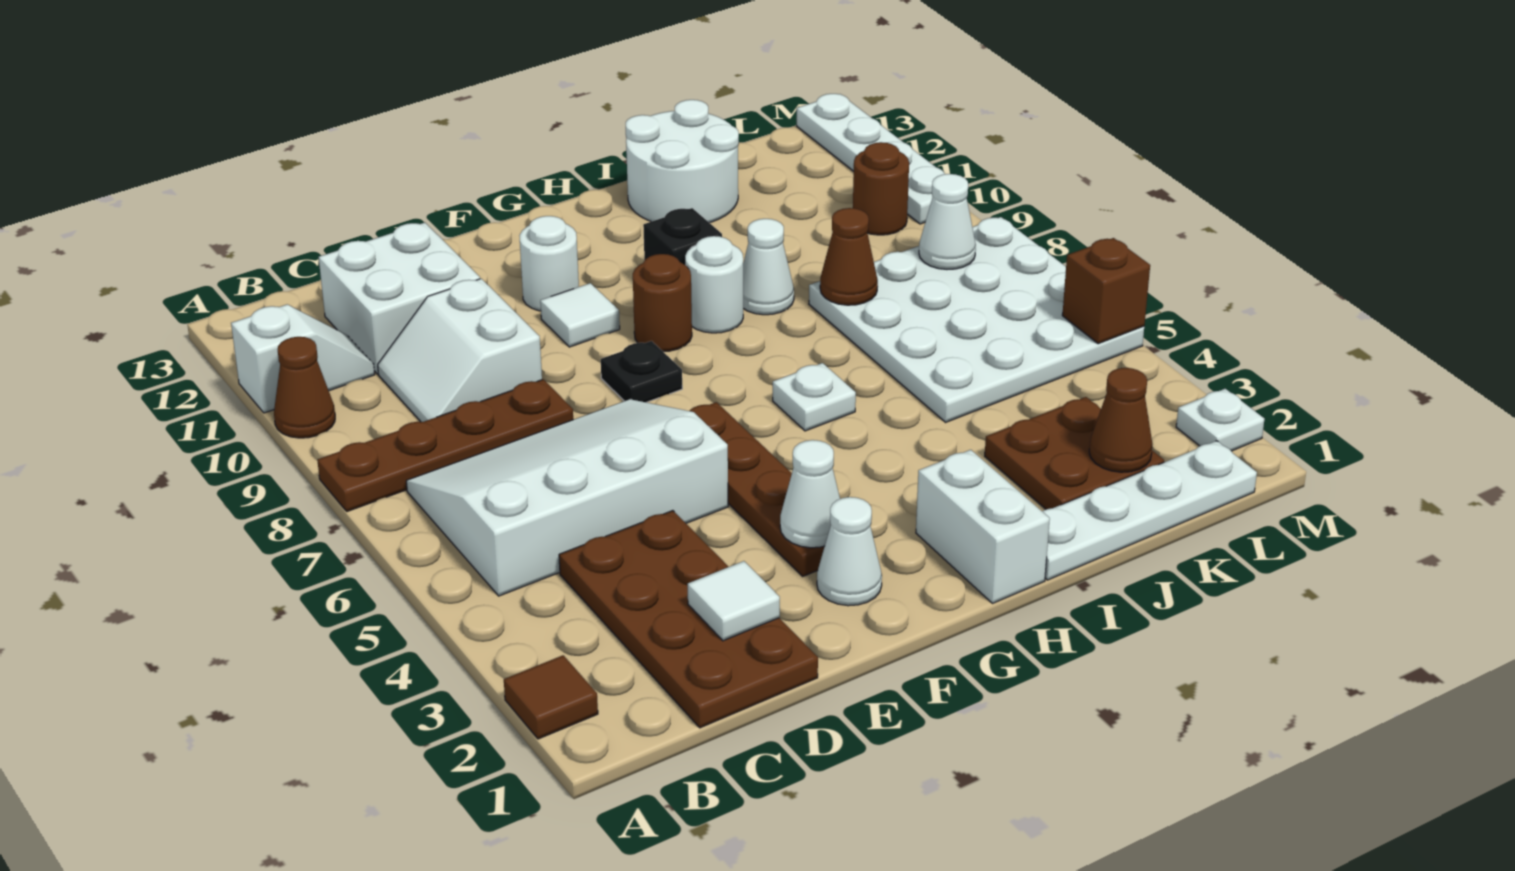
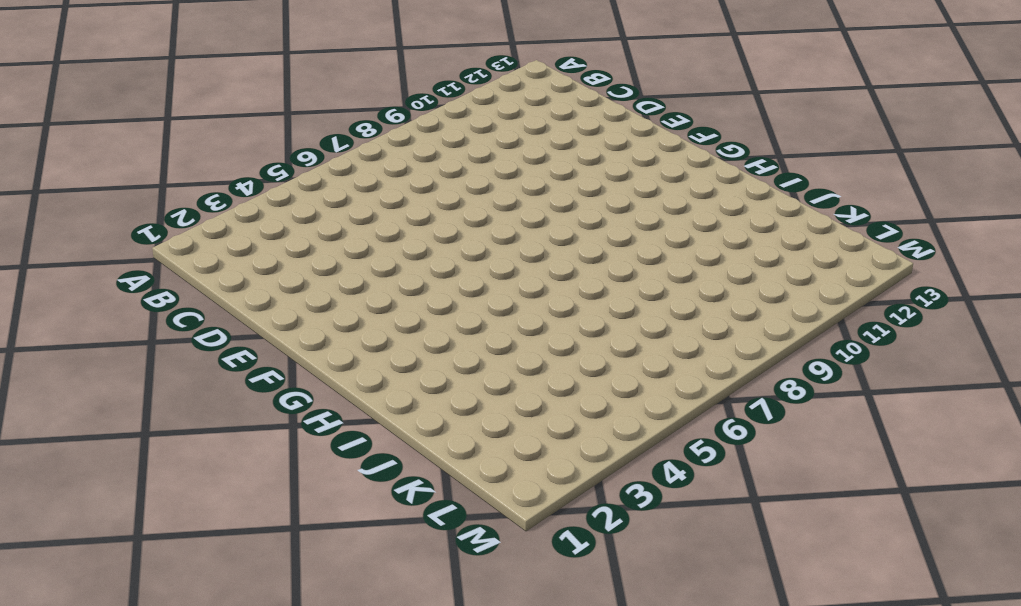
none -> brown 1x1 tile [504,655,598,739]
none -> brown 1x4 plate [317,379,573,511]
none -> brown 1x1 cone [274,337,335,438]
none -> white 1x2 slope [231,305,375,413]

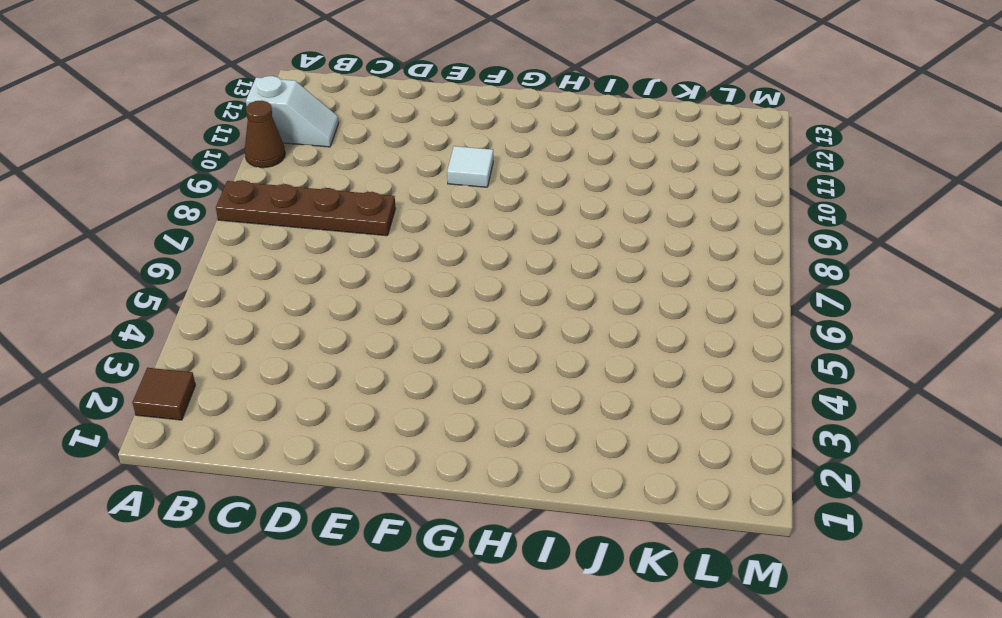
none -> white 3x4 slope [406,399,728,596]
none -> brown 2x4 plate [559,511,818,728]
none -> white 2x2 slope [378,279,542,422]
none -> white 2x2 brick [319,223,480,374]

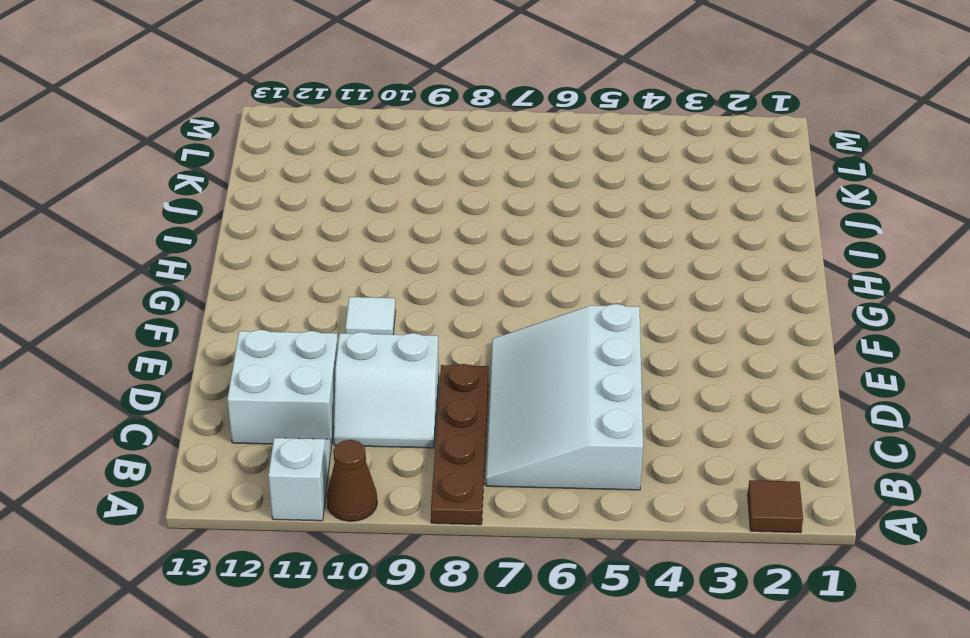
none -> brown 2x4 plate [559,511,818,728]
none -> white 1x1 cone [817,497,882,606]
none -> brown 1x4 plate [690,402,825,576]
none -> black 1x1 plate [601,341,682,402]

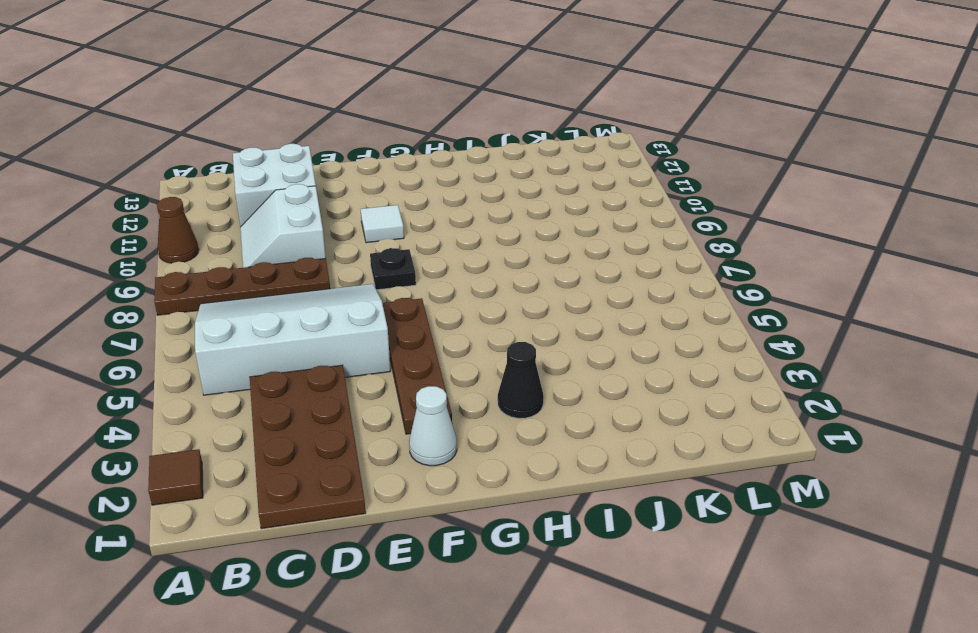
black 1x1 cone [498,342,544,418] -> none
none -> white 1x2 slope [231,305,375,413]
none -> white 1x1 round brick [519,216,579,311]
none -> brown 1x1 round brick [633,254,692,352]
none -> white 1x2 brick [916,450,1050,603]

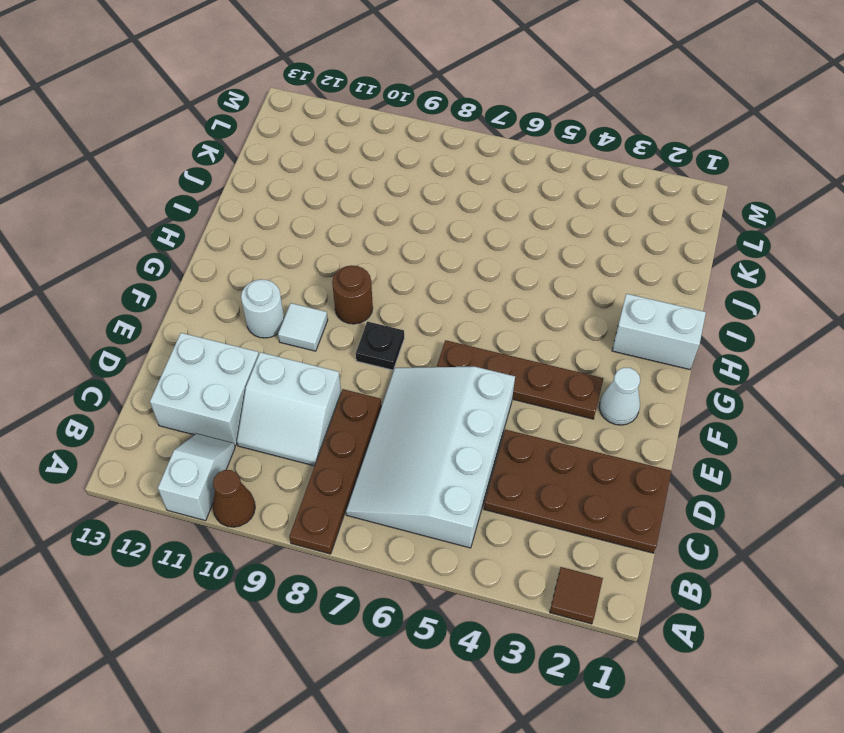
none -> white 1x1 plate [773,363,856,431]
none -> white 1x1 round brick [685,236,743,333]
none -> black 1x1 brick [643,208,722,265]
none -> white 1x4 plate [1042,441,1257,580]

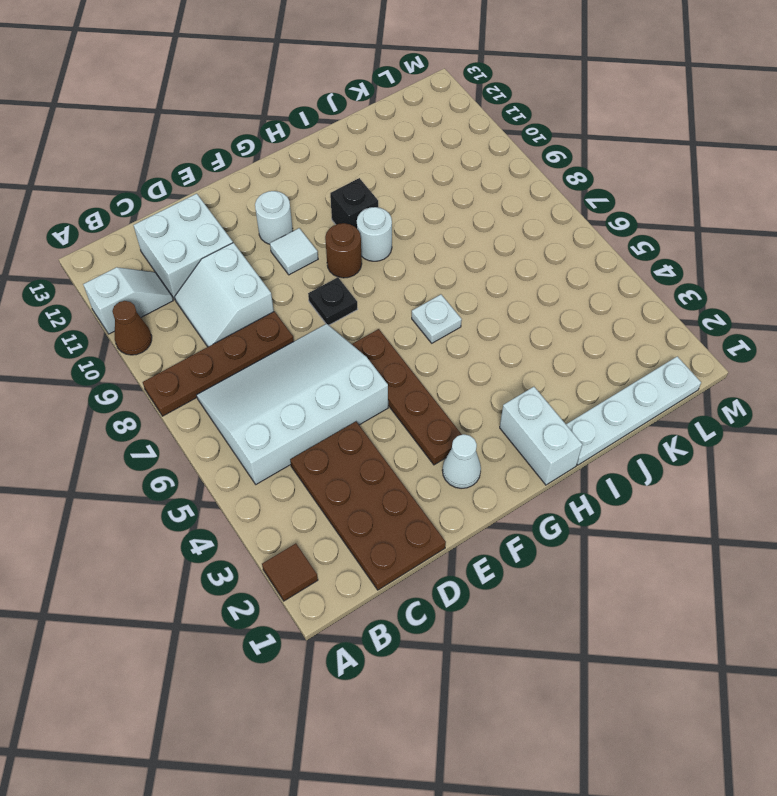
none -> white 1x1 cone [743,219,794,315]
none -> white 2x2 round brick [626,100,739,223]
none -> brown 2x2 plate [985,397,1164,509]
none -> white 4x4 plate [809,217,1144,422]

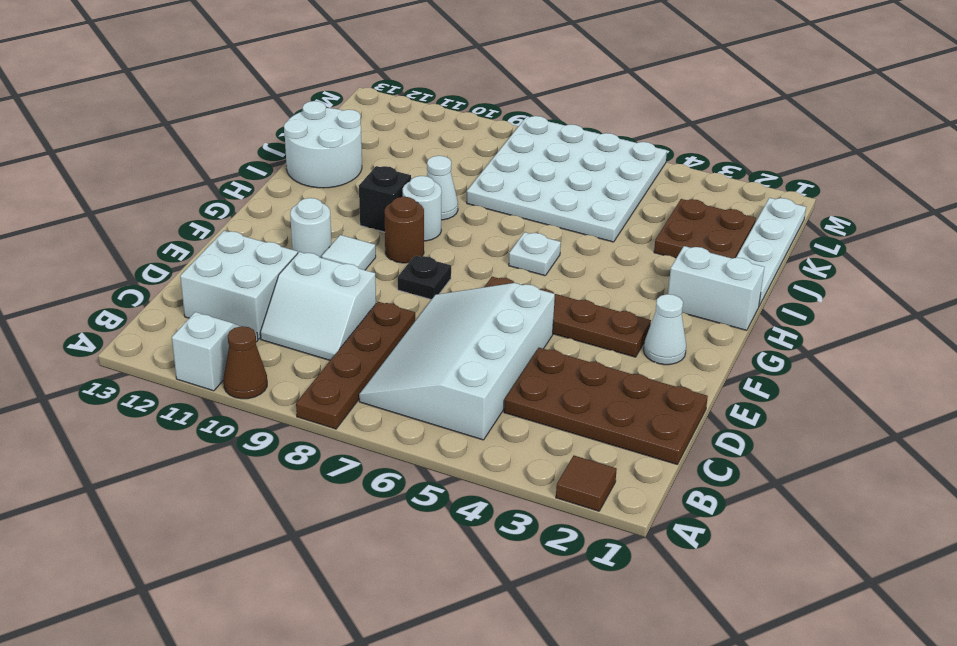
none -> brown 1x1 round brick [853,142,909,235]
none -> white 1x1 plate [1176,389,1264,451]
none -> white 1x4 plate [797,94,945,224]
none -> white 1x1 tile [688,561,780,641]

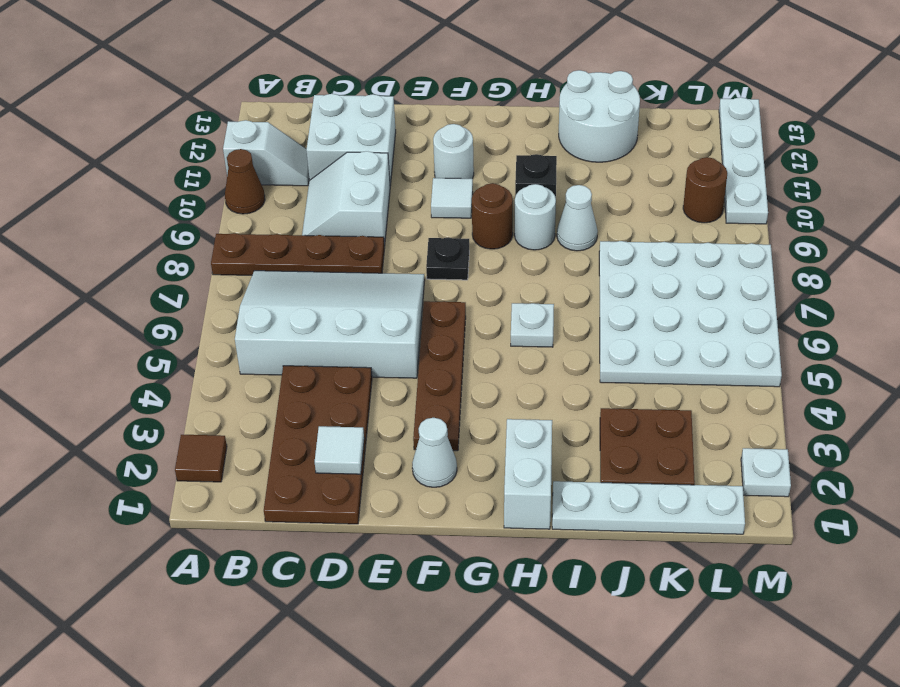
none -> white 1x1 cone [780,440,840,548]
none -> brown 1x1 cone [820,208,878,305]
none -> brown 1x1 cone [1089,368,1152,472]
none -> white 1x1 cone [919,174,976,269]

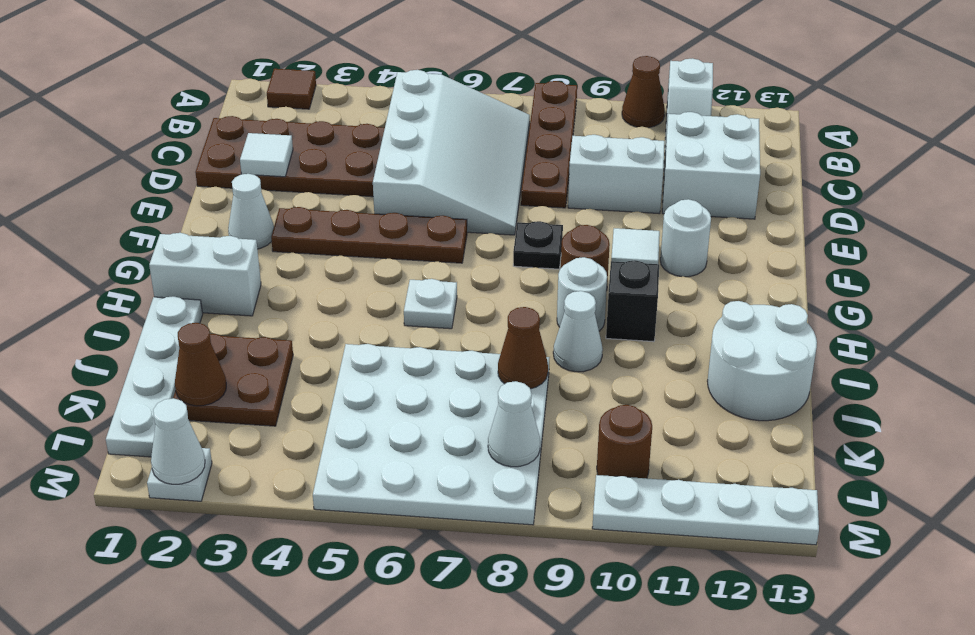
white 1x1 cone [151,398,205,484] -> white 1x1 cone moved to [780,440,840,548]
none -> brown 1x1 brick [1062,238,1150,344]

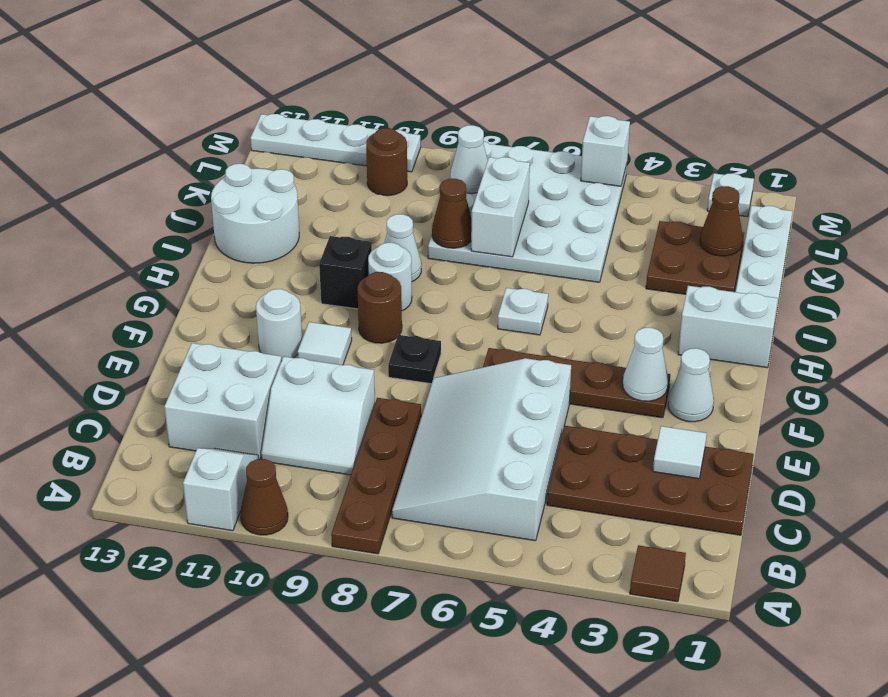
white 1x2 brick [471,157,530,257] -> none
white 1x1 brick [581,116,630,186] -> brown 1x1 brick [1062,238,1150,344]

